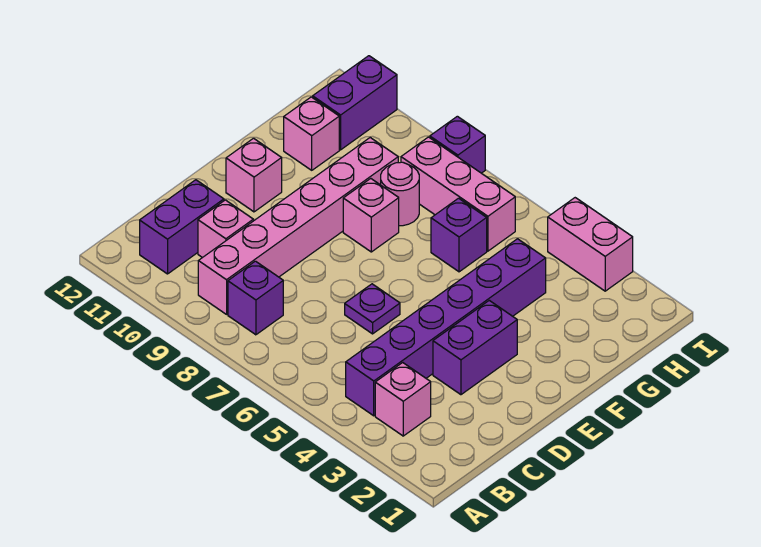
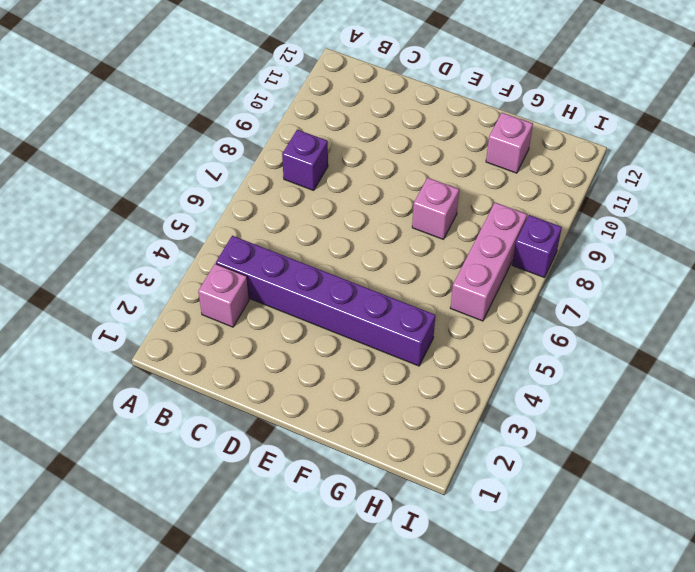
none -> pink 1x6 brick [198,138,398,314]
none -> purple 1x2 brick [140,180,224,274]
none -> pink 1x1 brick [198,200,253,258]

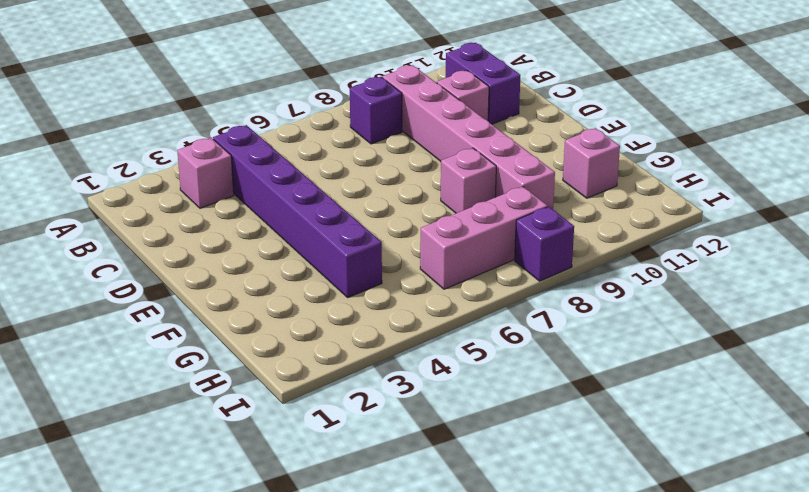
none -> purple 1x2 brick [433,300,517,395]
none -> purple 1x1 plate [345,284,400,334]
none -> pink 1x1 brick [226,138,282,212]

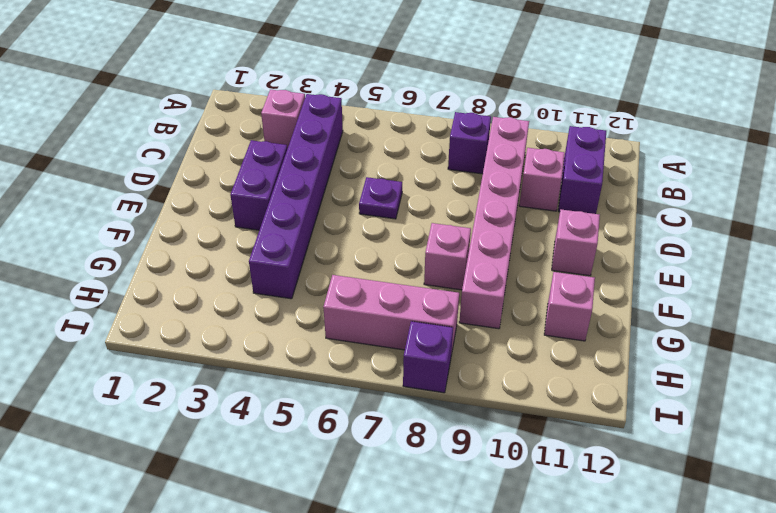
none -> purple 1x1 brick [431,198,487,272]
none -> pink 1x1 round brick [381,162,419,226]
none -> purple 1x2 brick [313,56,397,150]

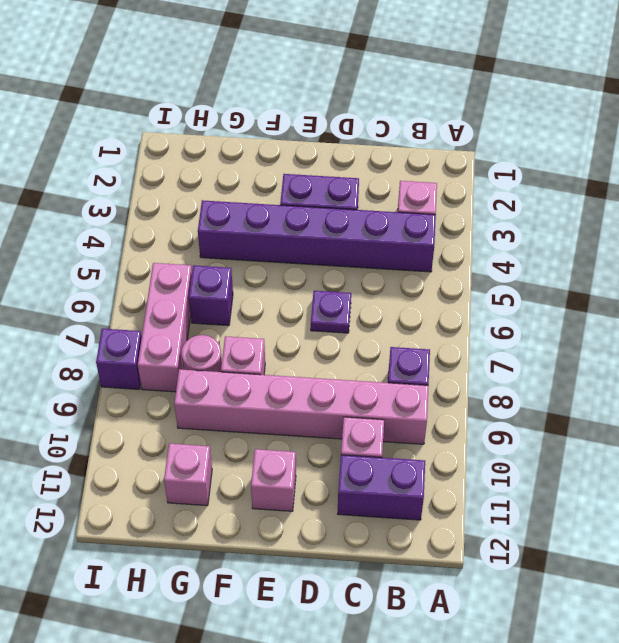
none -> purple 1x2 brick [313,56,397,150]
none -> pink 1x2 brick [548,198,633,291]

